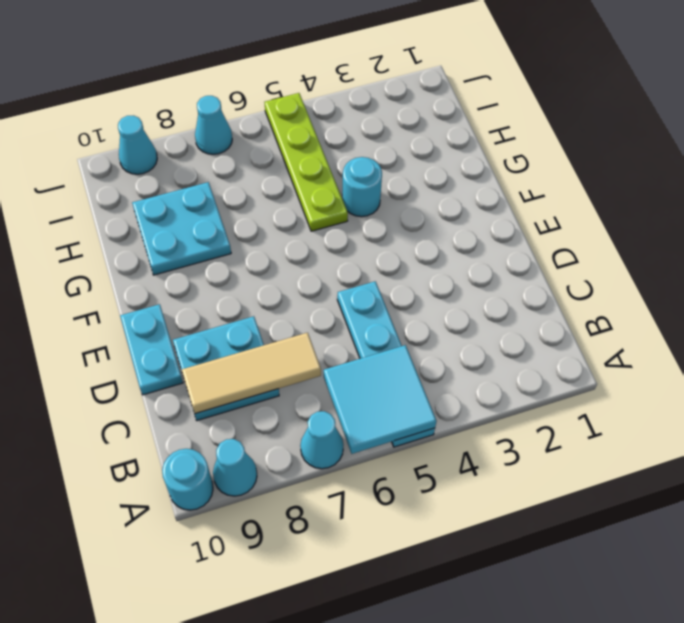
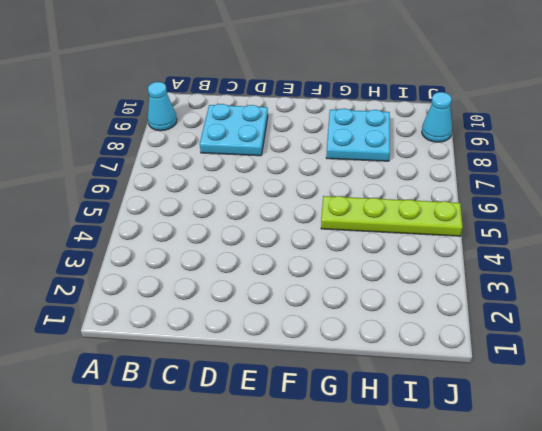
none -> cyan 1x4 plate [337,281,435,447]
none -> cyan 1x1 cone [300,411,343,469]
none -> cyan 1x1 round brick [162,449,213,510]

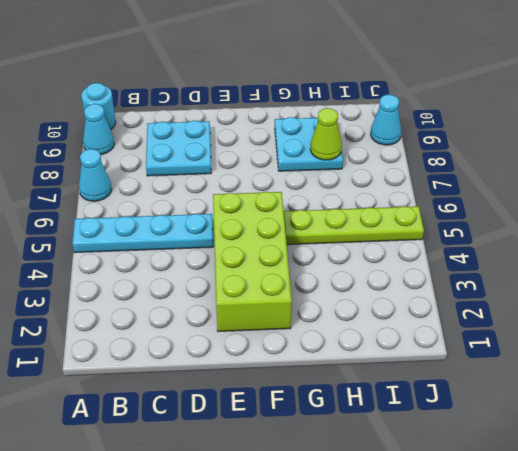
lime 2x4 brick [213,192,292,331] -> none
lime 1x1 cone [310,108,342,160] -> none
none -> cyan 1x2 plate [120,304,183,395]
none -> cyan 1x1 round brick [342,157,382,217]
none -> cyan 1x1 cone [195,96,232,154]

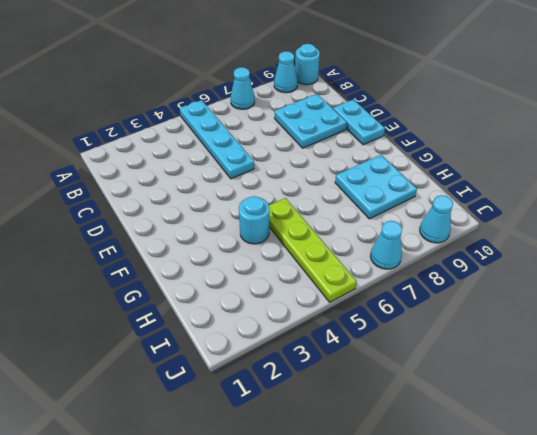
none -> cyan 2x2 tile [324,345,436,454]
none -> tan 1x3 tile [182,333,321,414]

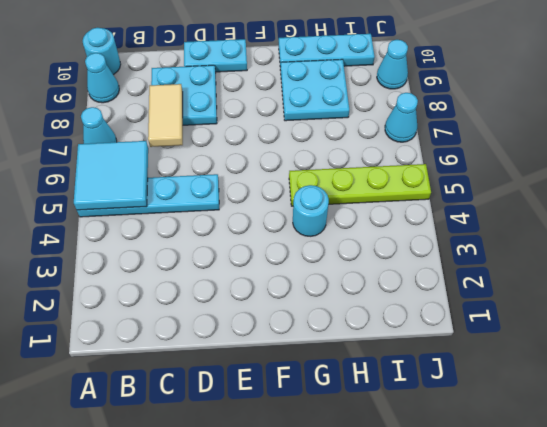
tan 1x2 tile [148,84,183,147] -> tan 1x3 tile [182,333,321,414]
cyan 1x3 plate [279,34,375,67] -> none

